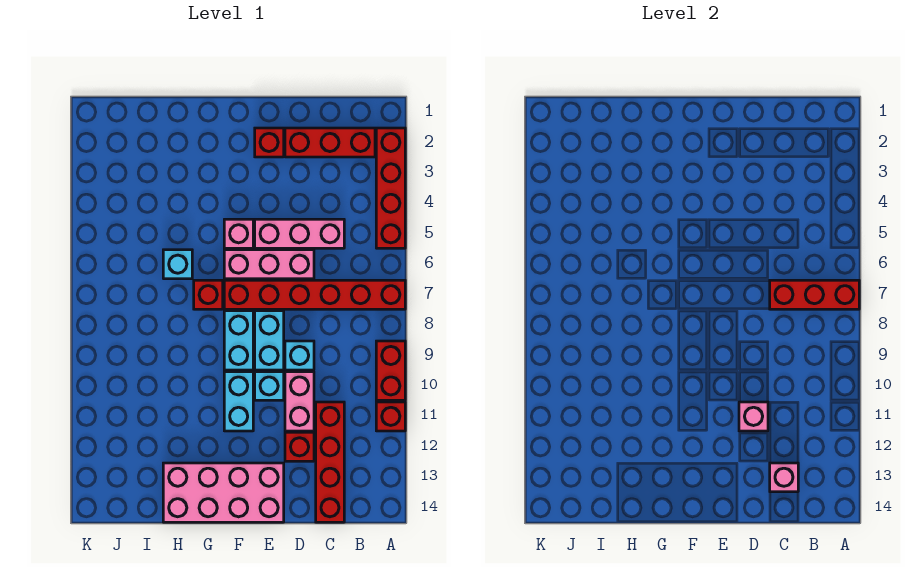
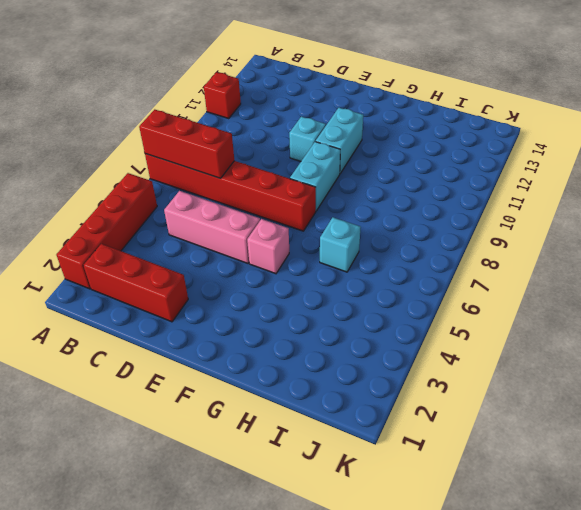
none -> red 1x2 brick [376,341,405,400]
none -> red 1x4 brick [316,402,344,522]
none -> pink 1x3 brick [224,250,314,279]

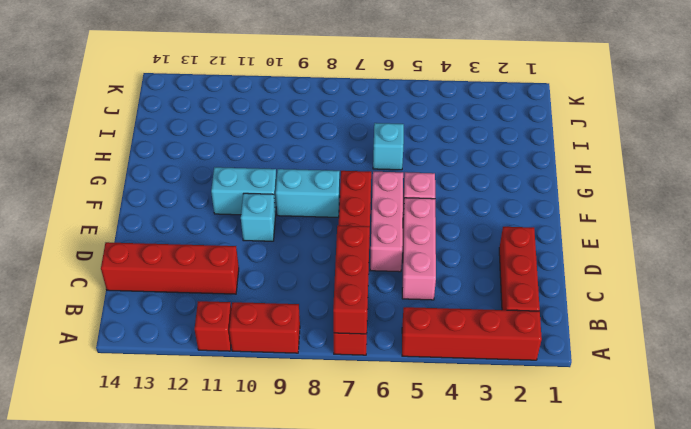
none -> cyan 1x1 brick [285,341,314,370]
none -> pink 1x2 brick [285,372,314,431]
none -> red 1x1 brick [285,432,314,461]

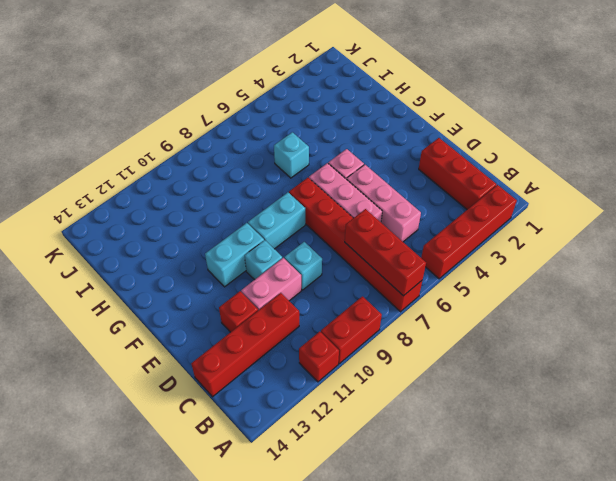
none -> red 1x1 brick [255,128,284,157]
none -> cyan 1x2 brick [255,311,284,370]
none -> pink 2x4 brick [163,463,284,522]

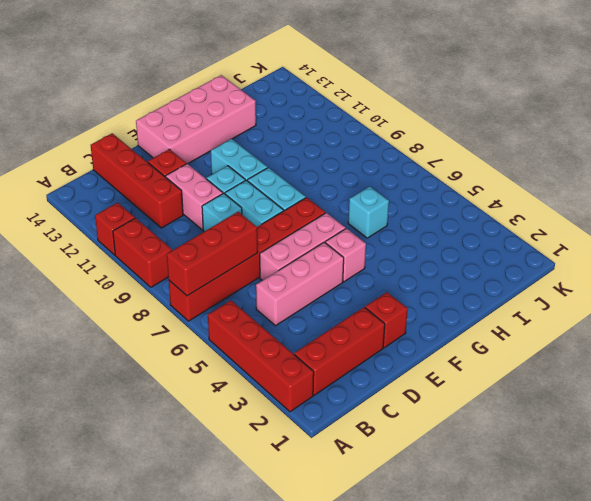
none -> red 1x1 brick [194,280,223,309]
none -> pink 1x1 brick [770,463,798,492]
none -> pink 1x1 brick [739,402,768,431]

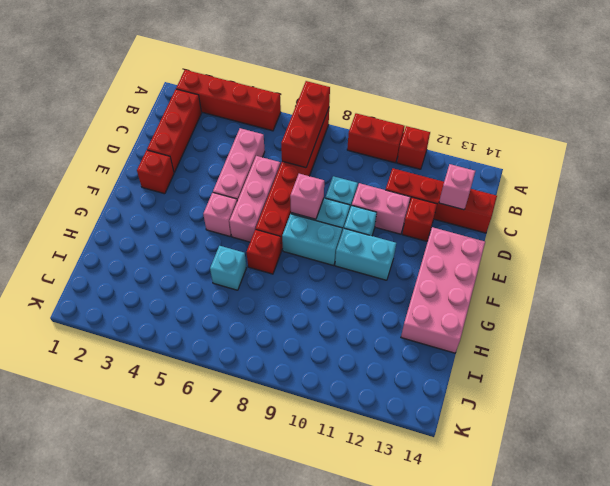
pink 1x1 brick [290,174,324,219] -> pink 1x1 brick moved to [739,402,768,431]

